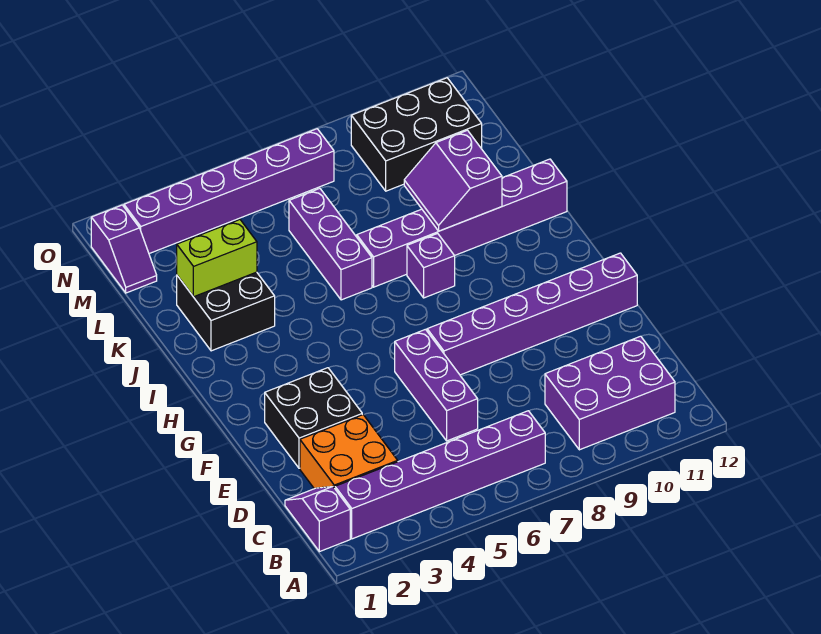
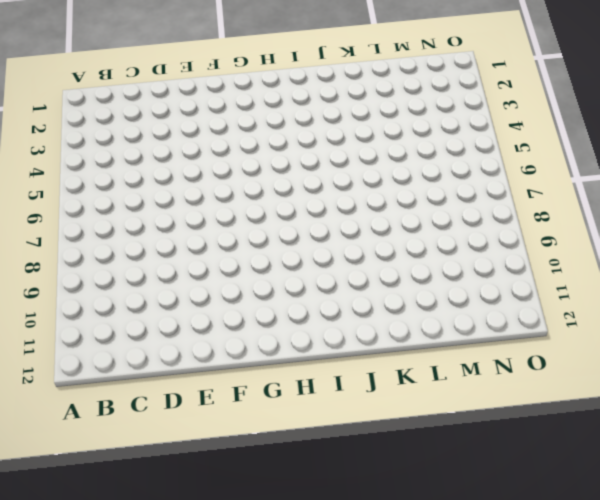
none -> purple 1x2 slope [285,487,350,552]
none -> purple 1x6 brick [335,411,545,539]
none -> purple 2x3 brick [545,336,675,450]

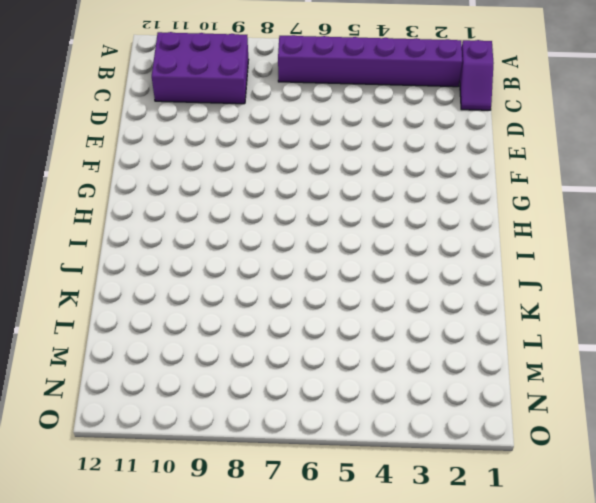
none -> orange 2x2 brick [300,415,398,489]
none -> purple 1x3 brick [395,329,478,441]
none -> black 2x2 brick [265,368,362,468]

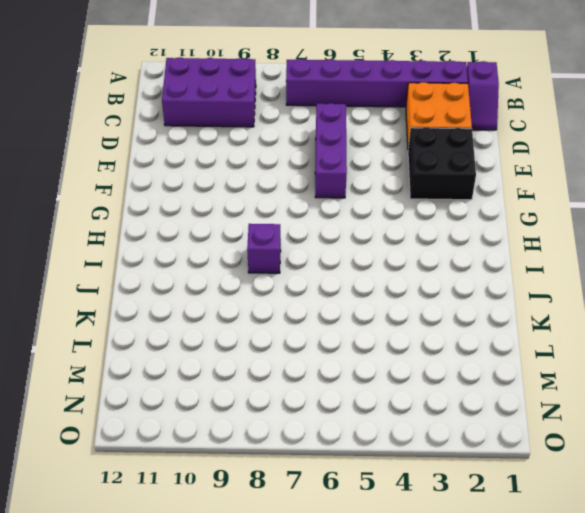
none -> purple 1x6 brick [427,253,637,375]
none -> black 2x2 brick [177,272,275,351]
none -> purple 1x3 brick [289,188,372,300]

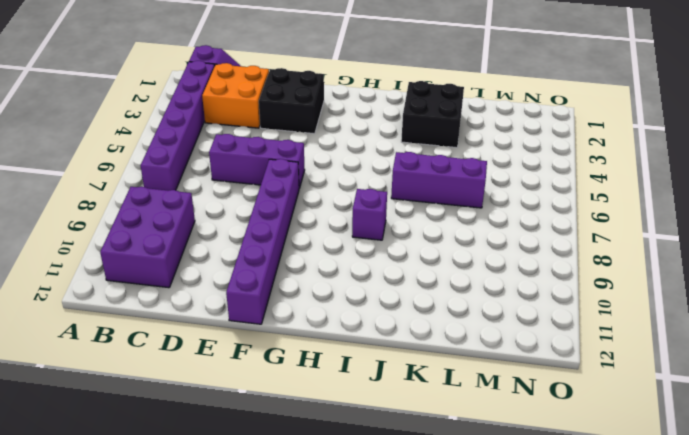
none -> purple 1x6 brick [357,159,567,287]
none -> purple 1x2 slope [91,205,157,293]
none -> black 2x3 brick [351,78,482,191]

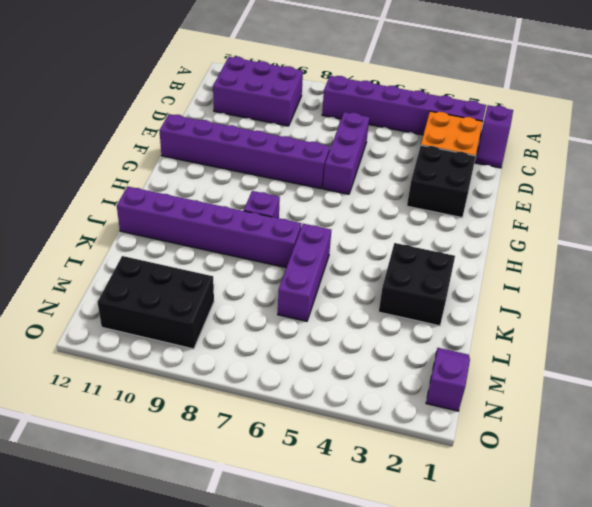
none -> purple 1x6 brick [124,129,334,254]
none -> purple 2x2 slope [404,130,502,231]
none -> lime 1x2 brick [177,220,257,297]

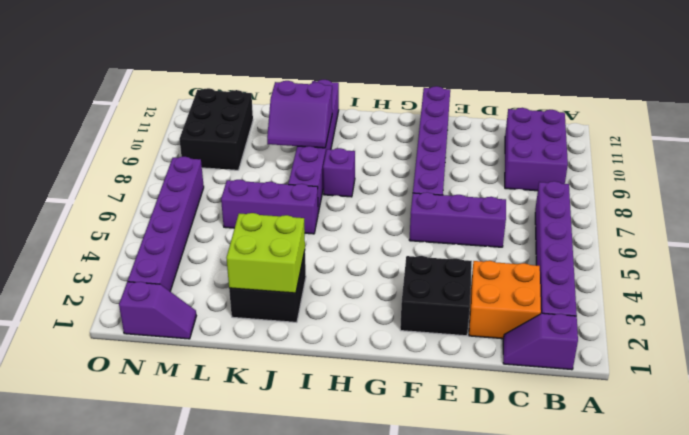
lime 2x2 brick [227,213,305,293] -> lime 1x2 brick [177,220,257,297]

